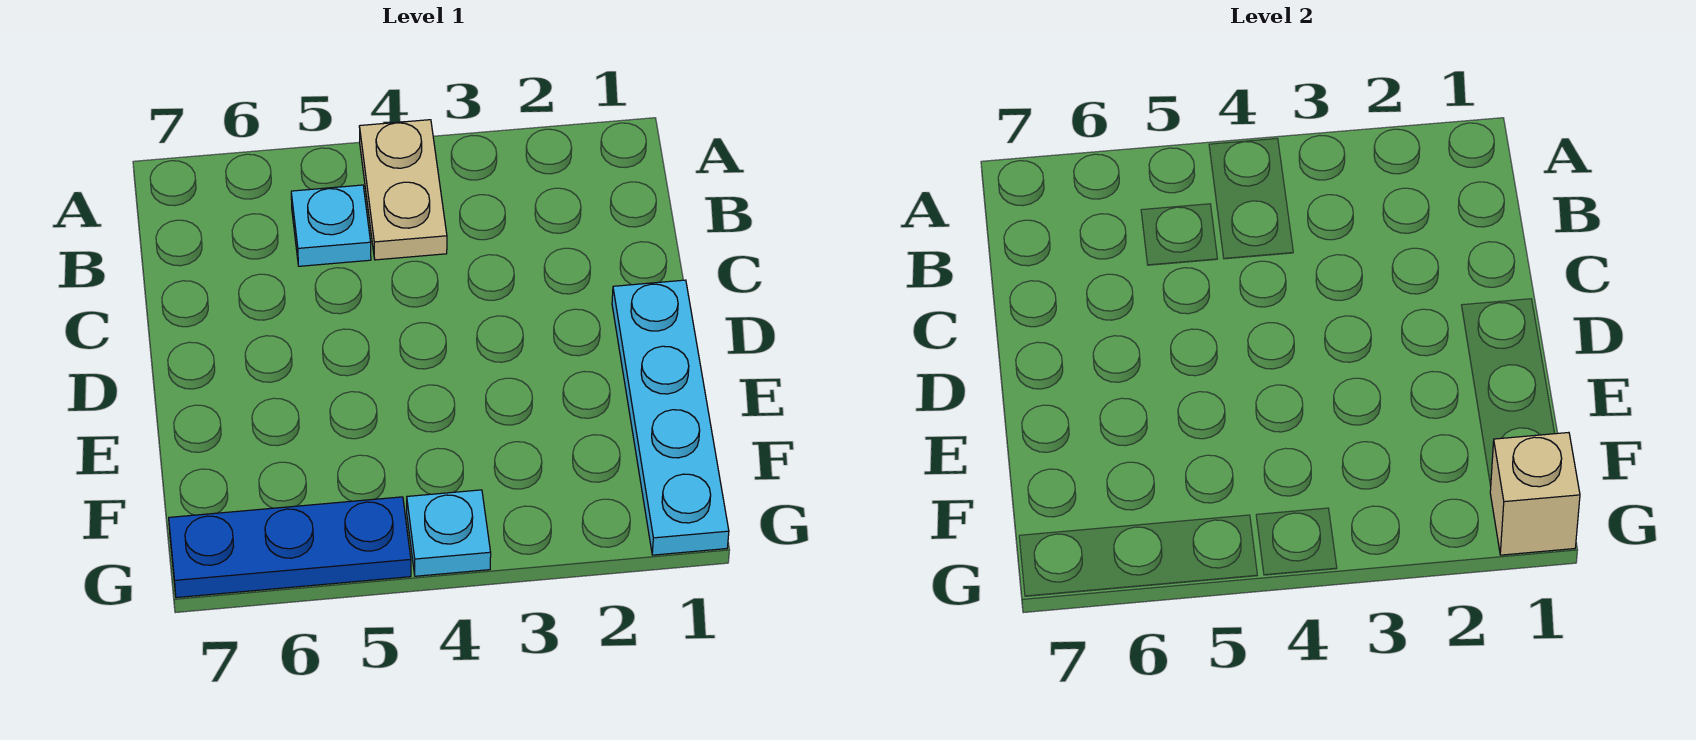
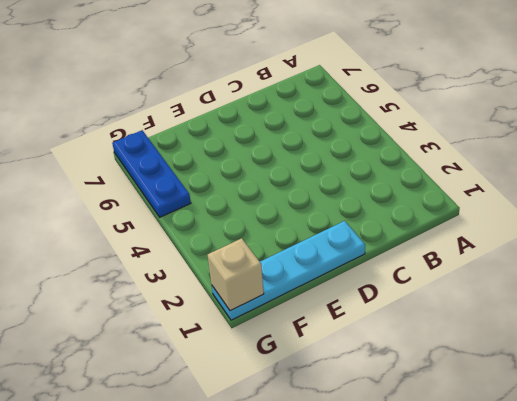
none -> tan 1x2 plate [359,120,447,260]
none -> cyan 1x1 plate [291,185,371,266]

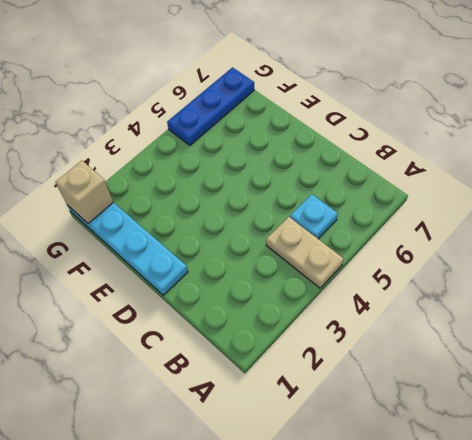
none -> cyan 1x1 plate [407,490,491,576]

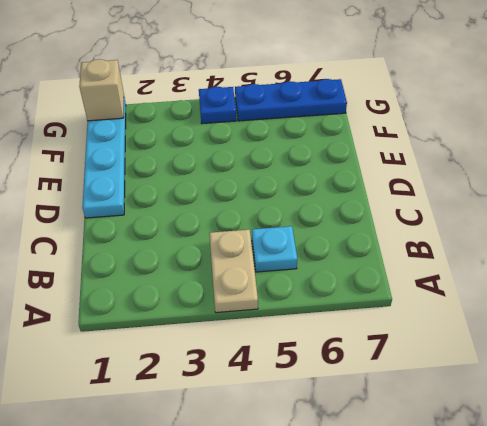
blue 1x1 plate [199,87,236,124] -> cyan 1x1 plate [407,490,491,576]

